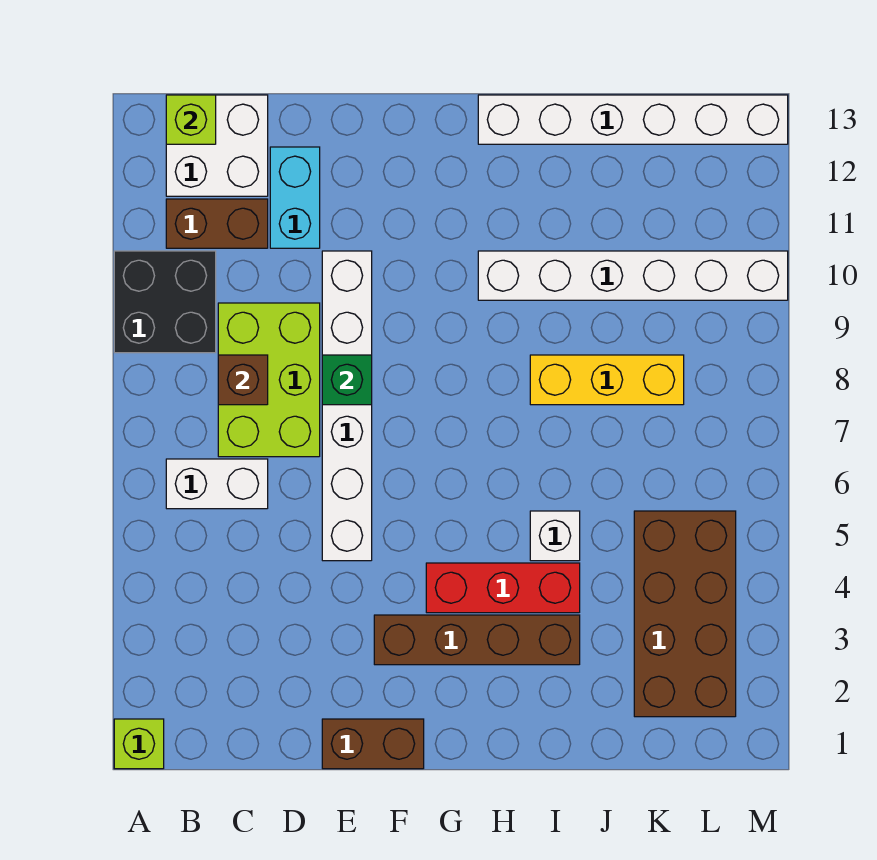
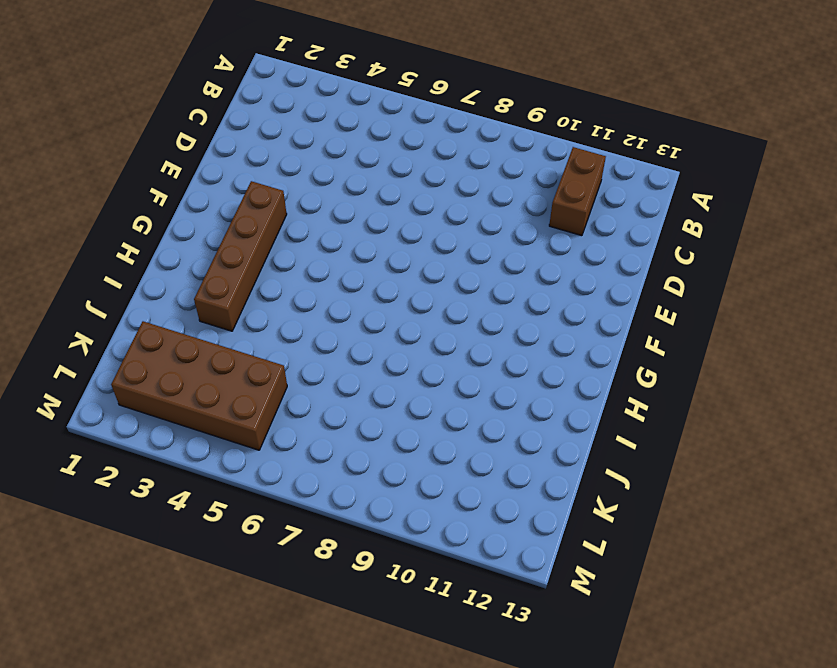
none -> lime 1x1 brick [114,719,164,769]
none -> black 2x2 brick [114,251,216,353]
none -> white 1x2 brick [166,459,268,509]

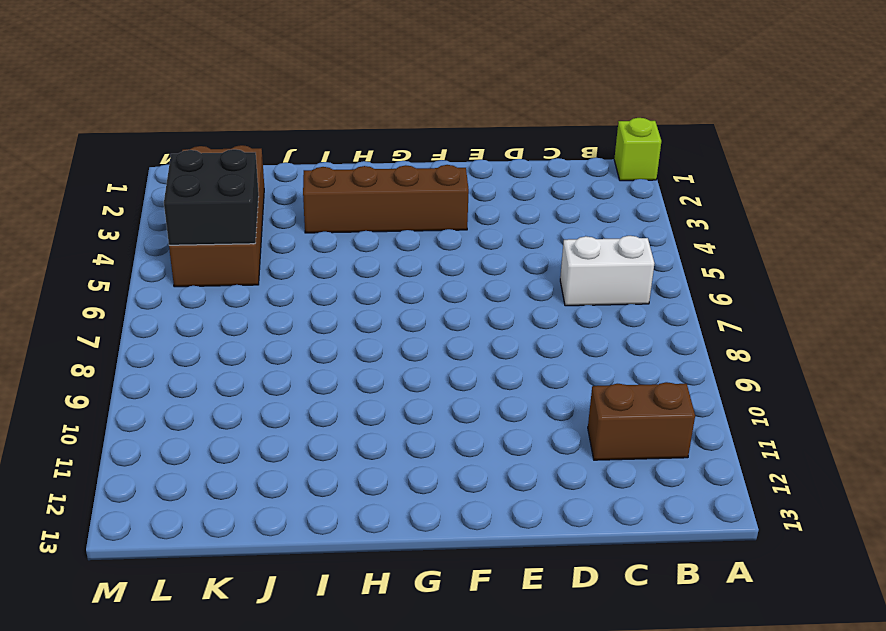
black 2x2 brick [164,149,259,245] -> black 2x2 brick moved to [114,251,216,353]
none -> white 2x2 brick [166,95,268,196]
none -> lime 2x3 brick [218,303,320,457]
none -> cyan 1x2 brick [270,147,320,248]

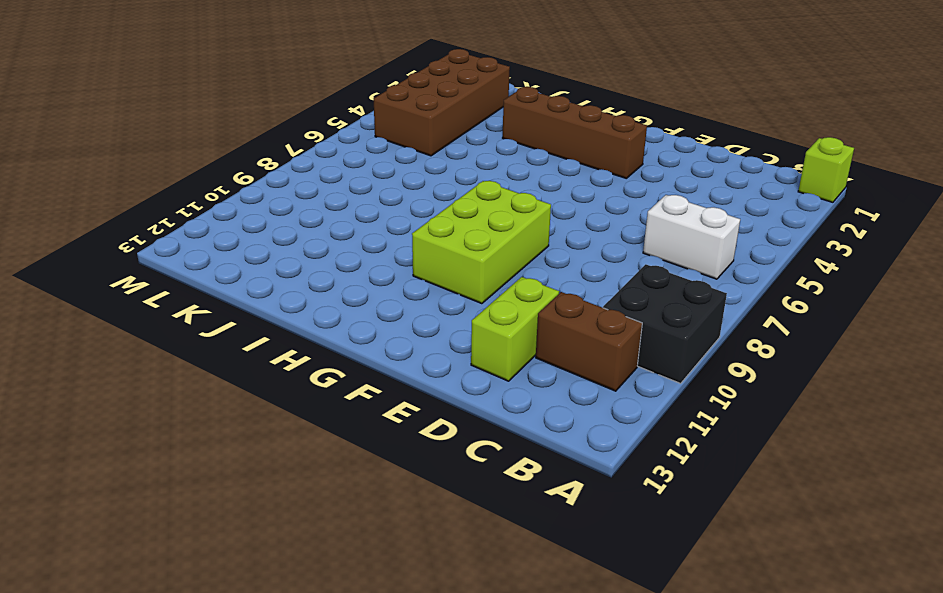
lime 1x2 brick [471,277,559,381] -> cyan 1x2 brick [270,147,320,248]
lime 2x3 brick [412,181,551,304] -> lime 2x3 brick moved to [218,303,320,457]
none -> white 2x2 brick [166,95,268,196]
none -> brown 1x2 brick [322,719,424,769]
none -> white 1x6 brick [322,251,372,561]

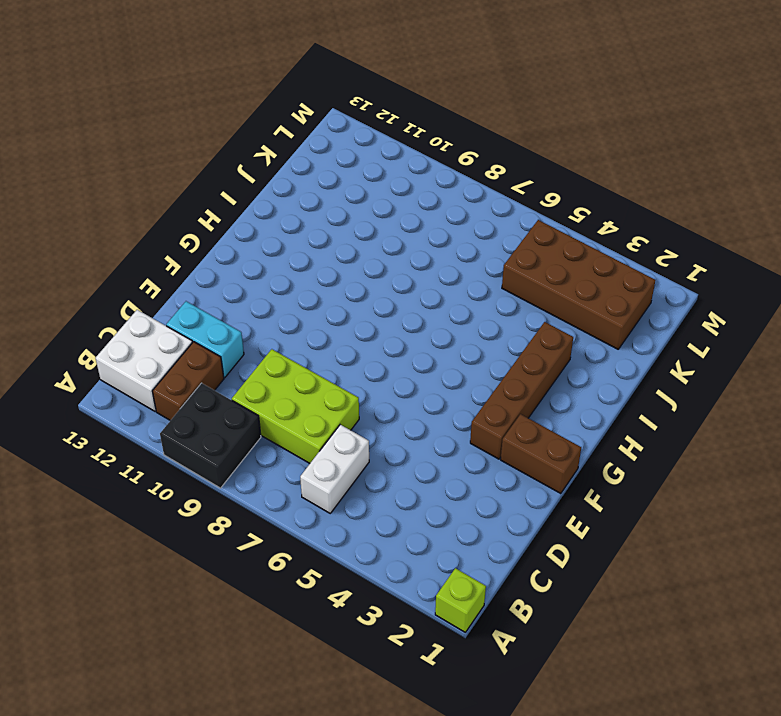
brown 1x2 brick [501,414,581,494] -> brown 1x2 brick turned to [322,719,424,769]
none -> white 1x6 brick [322,251,372,561]
none -> red 1x3 brick [426,563,580,613]
none -> white 1x6 brick [478,251,788,300]

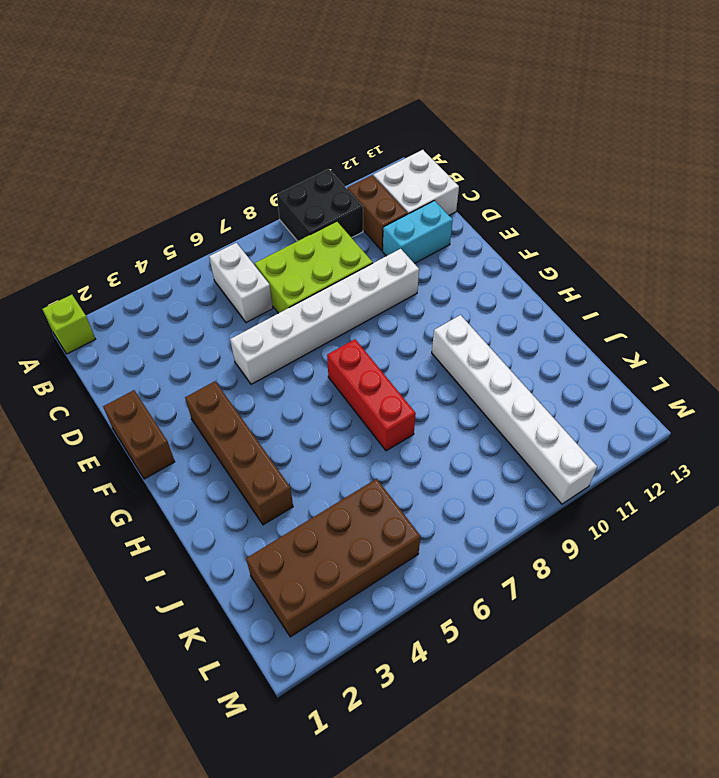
red 1x3 brick [327,339,416,451] -> red 1x3 brick moved to [426,563,580,613]
none -> white 1x6 brick [478,95,788,144]
none -> white 1x1 brick [530,511,580,561]
none -> yellow 1x3 brick [530,355,684,405]

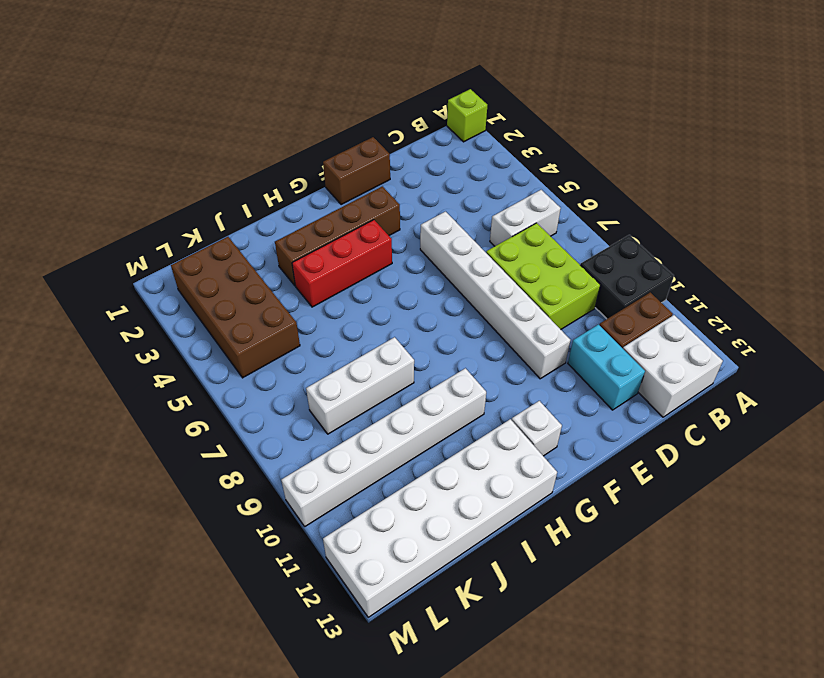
white 1x1 brick [512,401,562,456] -> white 1x1 brick moved to [530,511,580,561]
white 2x6 brick [323,419,557,617] -> white 1x6 brick [478,95,788,144]
white 1x3 brick [306,337,414,434] -> yellow 1x3 brick [530,355,684,405]
none -> lime 1x1 brick [166,95,216,144]
none -> brown 1x1 brick [218,355,268,405]
none -> green 1x1 brick [322,355,372,405]

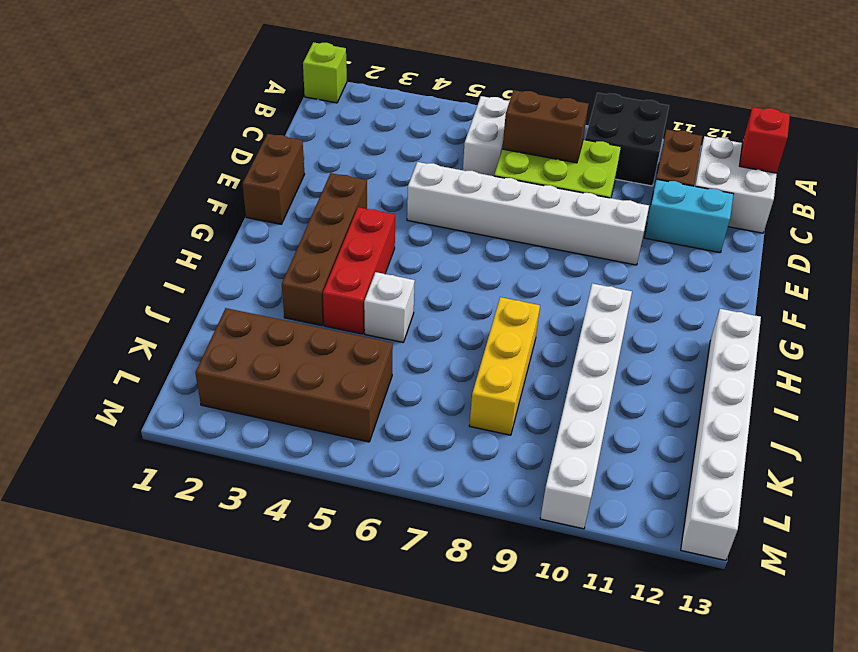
red 1x1 brick [740,107,790,173] -> lime 1x1 brick [166,95,216,144]
brown 1x2 brick [502,90,588,163] -> brown 1x1 brick [218,355,268,405]
none -> green 1x1 brick [322,355,372,405]

